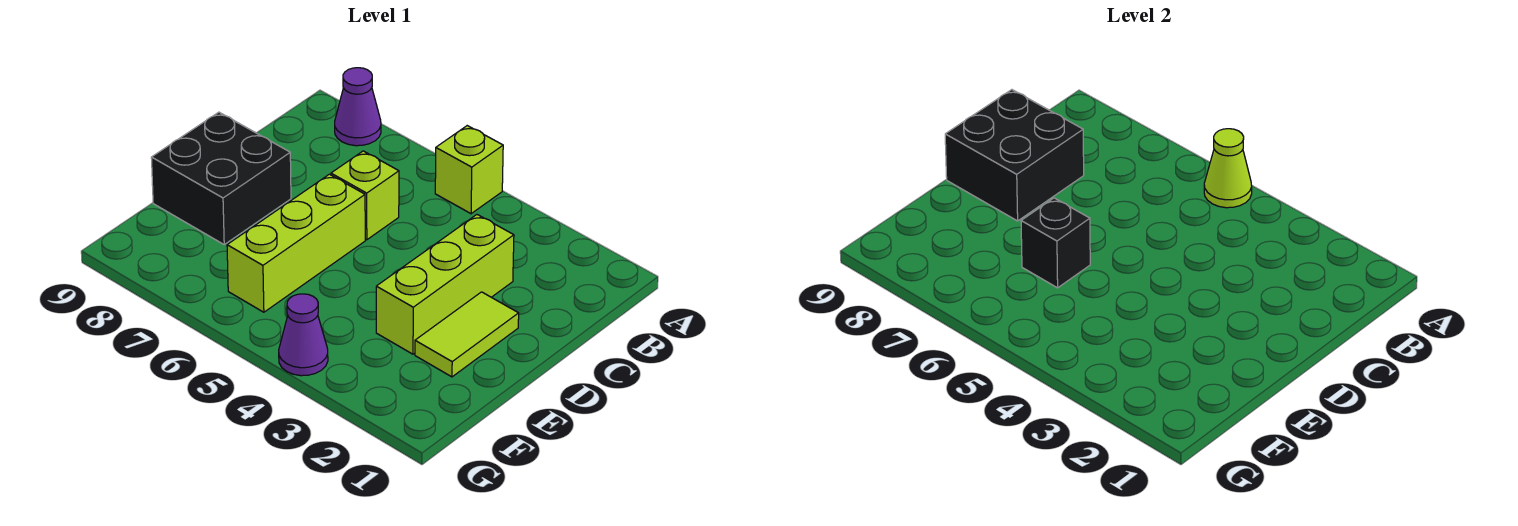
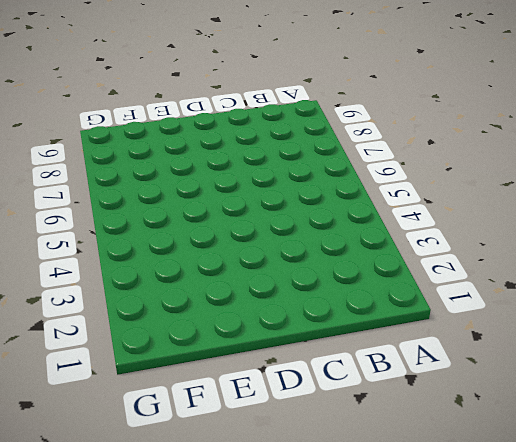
none -> lime 1x1 brick [435,126,503,214]
none -> purple 1x1 cone [335,68,381,146]

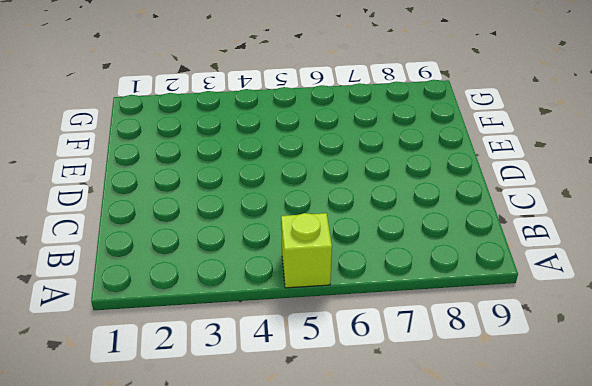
none -> purple 1x1 cone [335,68,381,146]
none -> lime 1x3 brick [376,215,514,354]

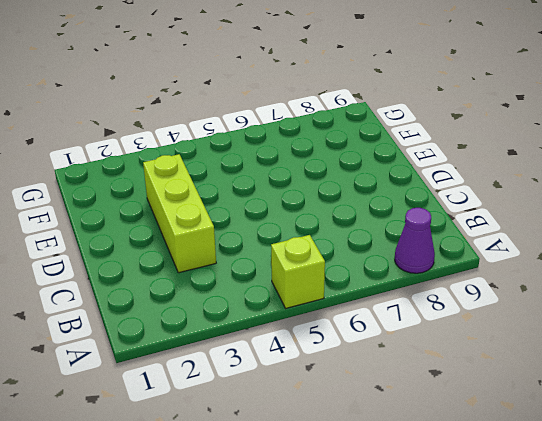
none -> lime 1x1 brick [331,151,399,240]
none -> lime 1x2 tile [415,292,519,377]

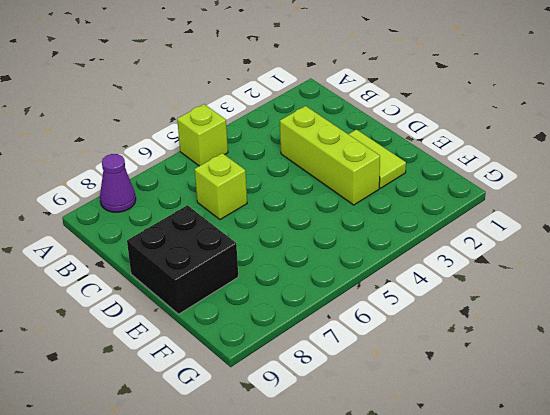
none -> lime 1x3 brick [227,174,365,312]
none -> purple 1x1 cone [279,294,328,376]

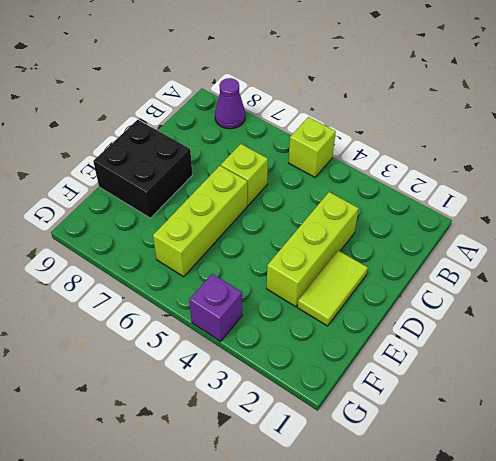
purple 1x1 brick [189,274,242,341] -> purple 1x1 cone [279,294,328,376]
none -> lime 1x1 cone [1204,129,1252,208]
none -> black 2x2 brick [945,90,1084,221]

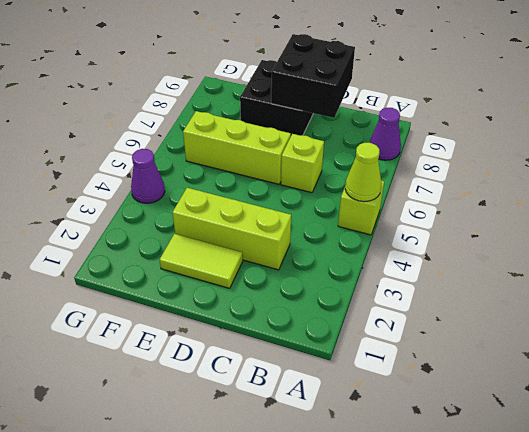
none -> black 1x1 brick [1021,198,1090,288]

